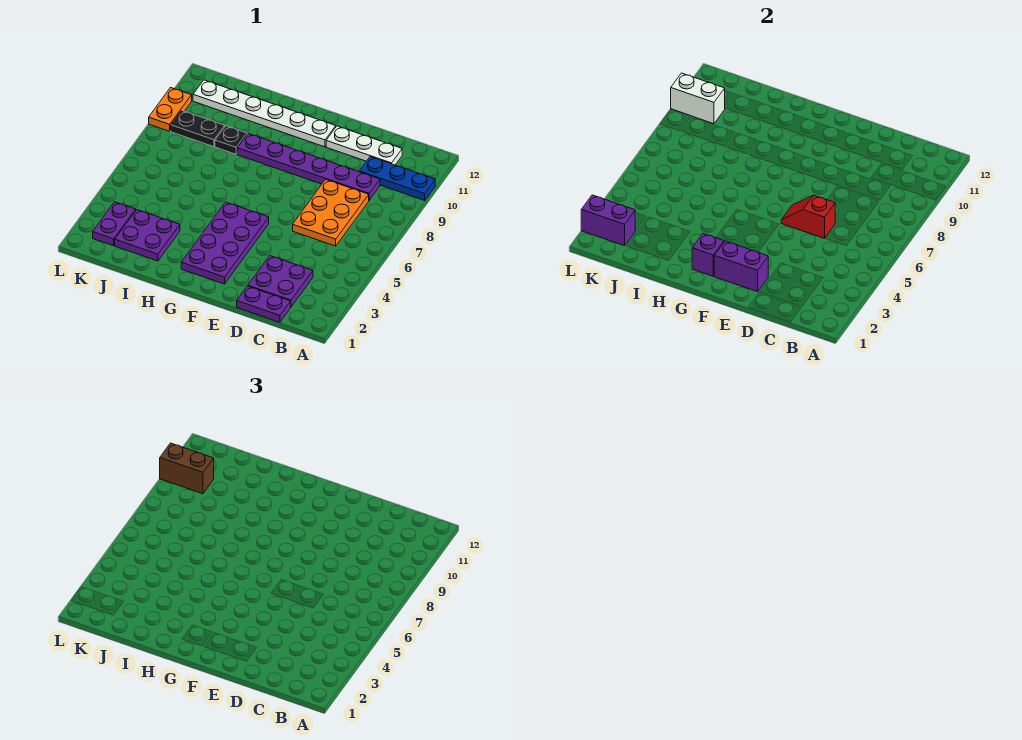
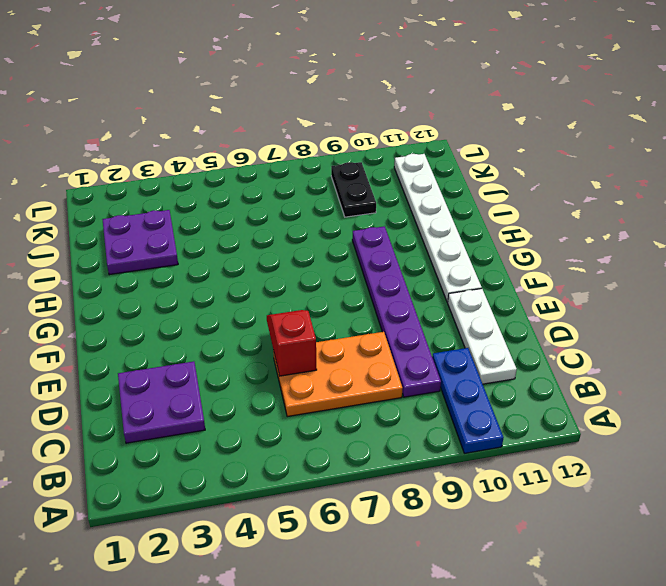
none -> purple 1x2 plate [237,286,291,322]
none -> purple 2x4 plate [181,202,269,284]
none -> black 1x1 plate [215,126,247,154]

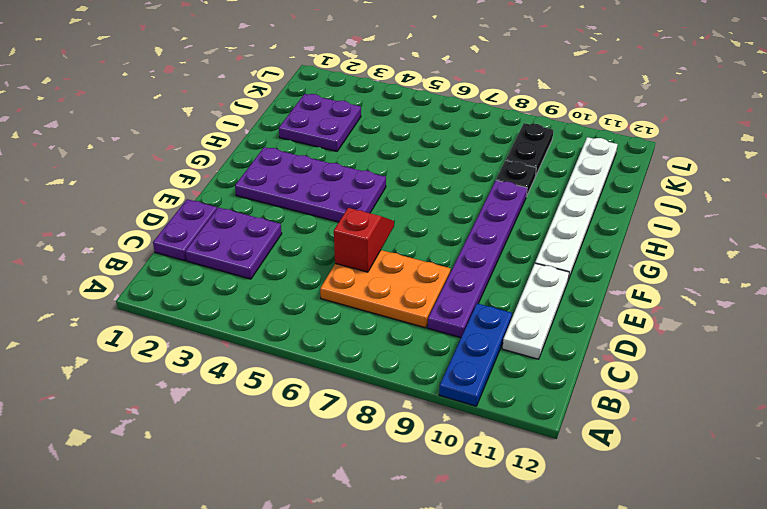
none -> purple 1x2 plate [93,202,136,246]
none -> orange 1x2 plate [149,88,192,131]
none -> purple 1x2 brick [714,241,768,292]

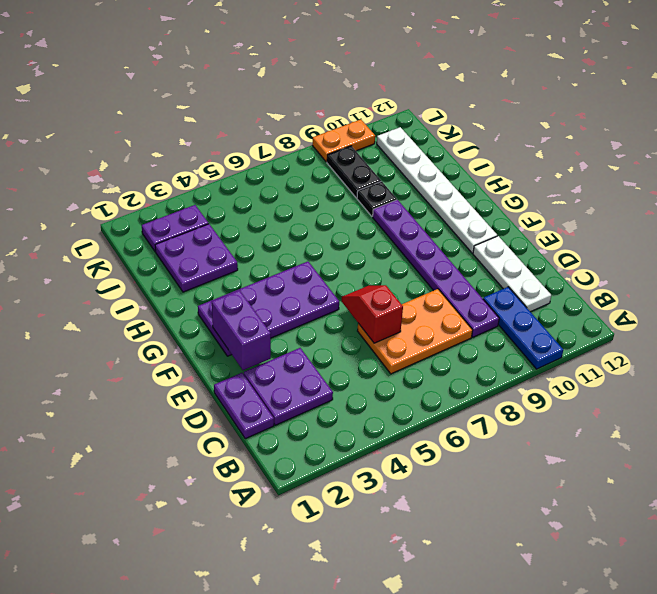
none -> purple 1x1 brick [692,233,724,276]
none -> purple 1x2 brick [581,195,635,246]
none -> white 1x2 brick [671,73,725,124]

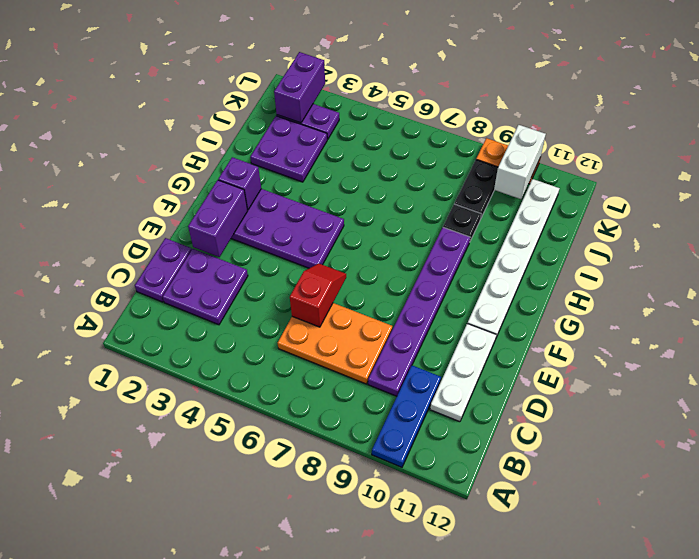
none -> brown 1x2 brick [160,443,214,494]

